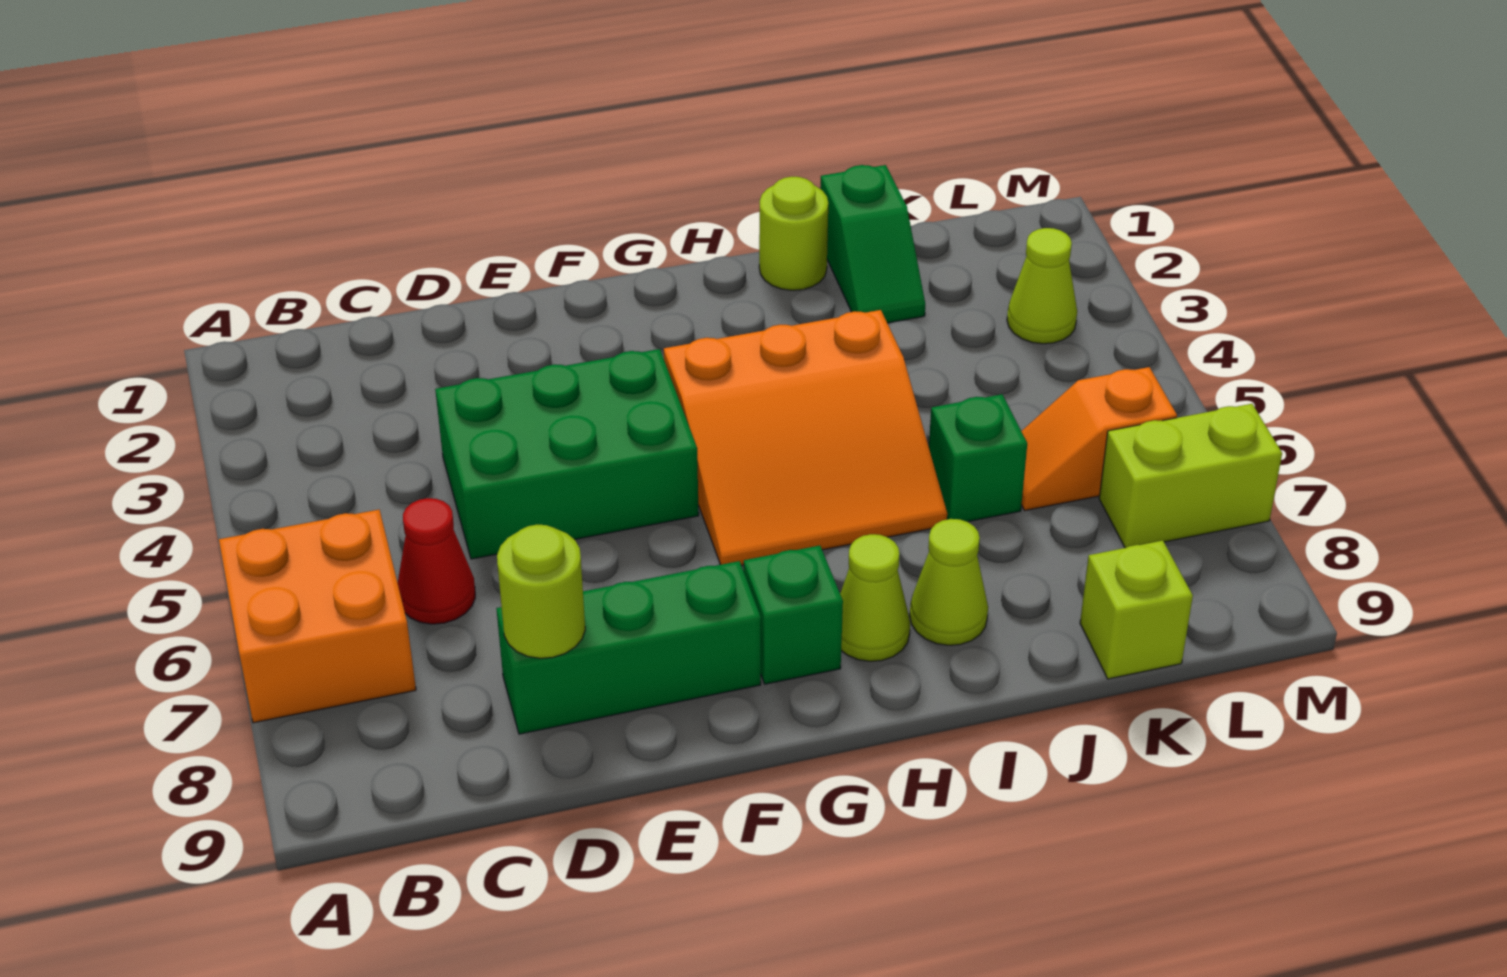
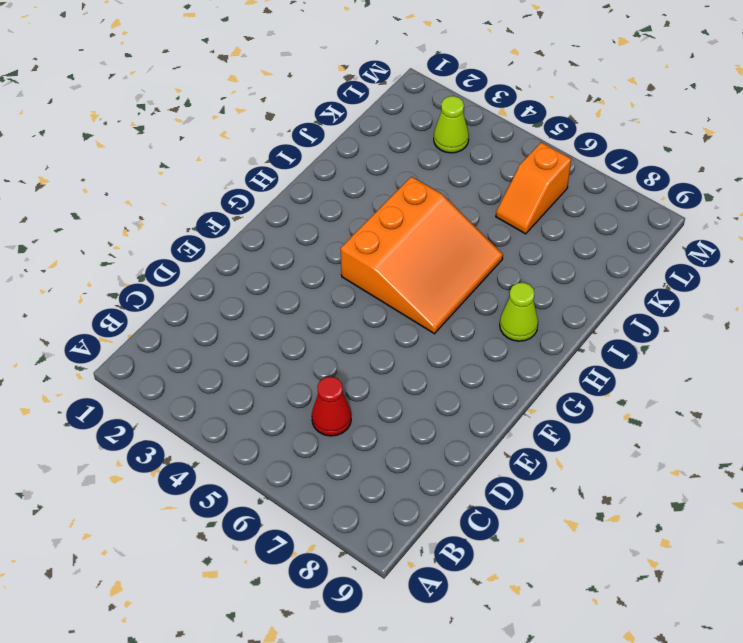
none -> orange 2x2 brick [219,510,416,723]
none -> green 2x3 brick [435,349,699,559]
none -> green 1x3 brick [496,561,761,734]

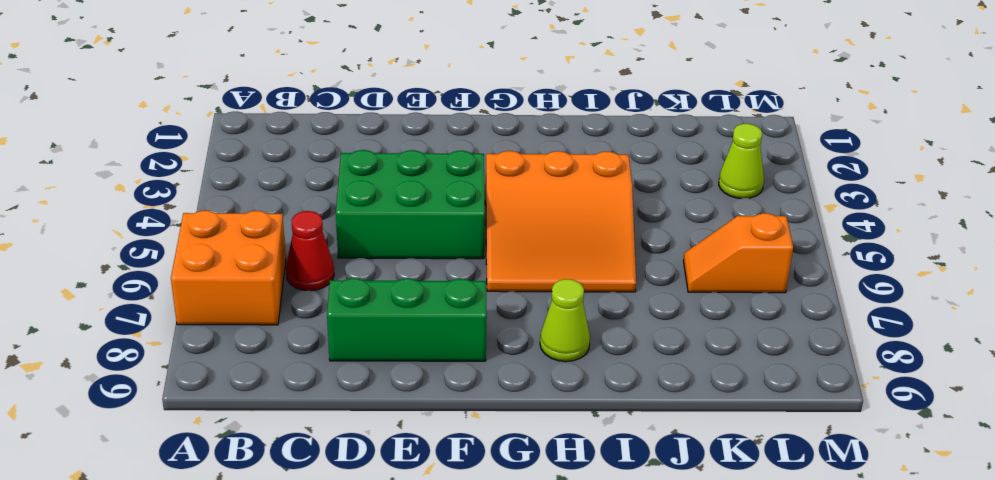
none -> green 1x1 brick [744,546,843,684]
none -> lime 1x1 round brick [759,177,828,290]
none -> lime 1x1 cone [910,519,988,645]

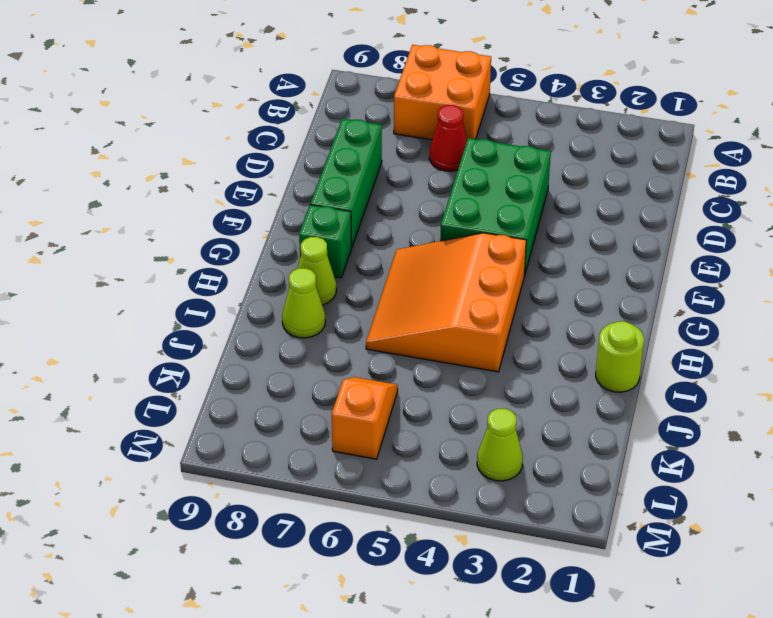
none -> green 1x2 slope [820,165,925,323]
none -> green 1x1 brick [929,394,1027,522]
none -> lime 1x1 brick [1080,540,1193,679]

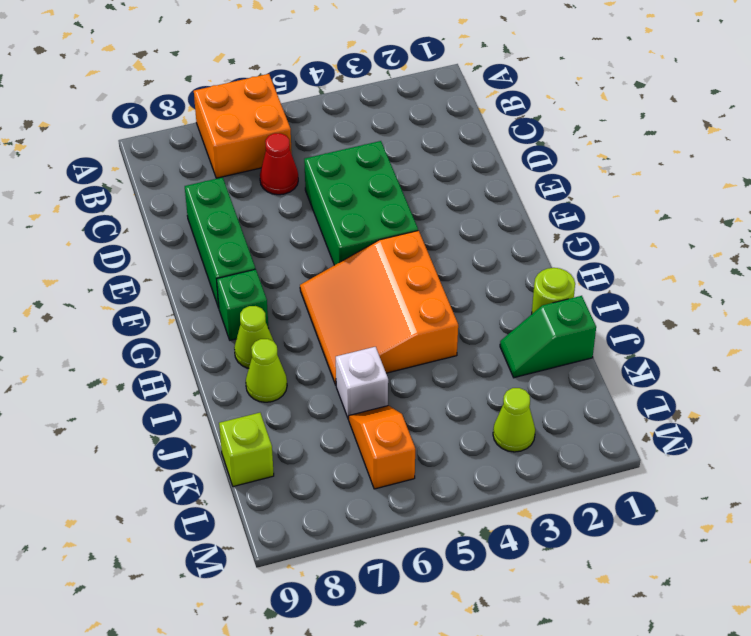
white 1x1 brick [336,347,388,419] -> green 1x1 brick [929,394,1027,522]
none -> lime 1x2 brick [1099,404,1282,548]
none -> lime 1x1 round brick [497,525,585,658]

